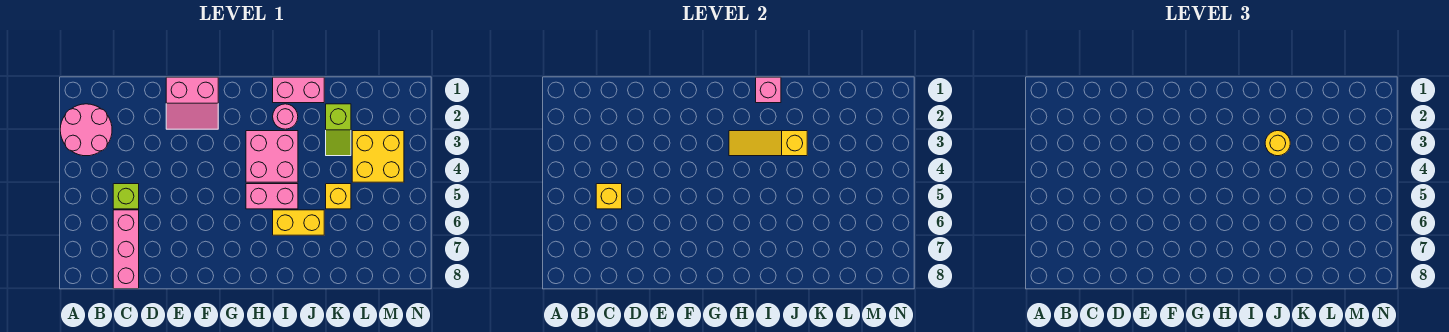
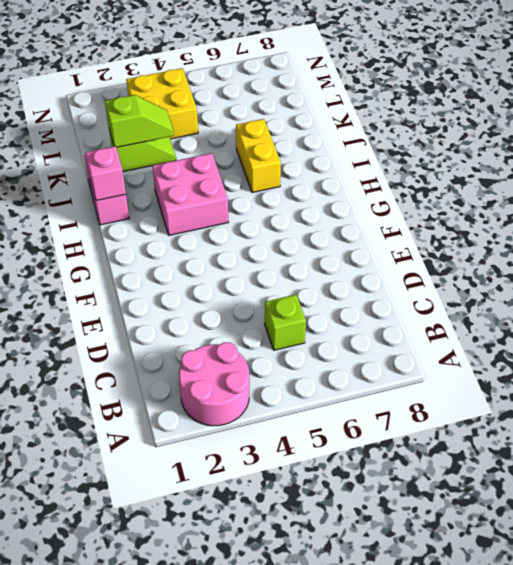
lime 1x2 slope [105,95,174,147] -> none
none -> pink 1x3 brick [113,210,139,289]
none -> pink 2x2 slope [166,77,218,129]
none -> pink 1x2 brick [246,184,298,209]

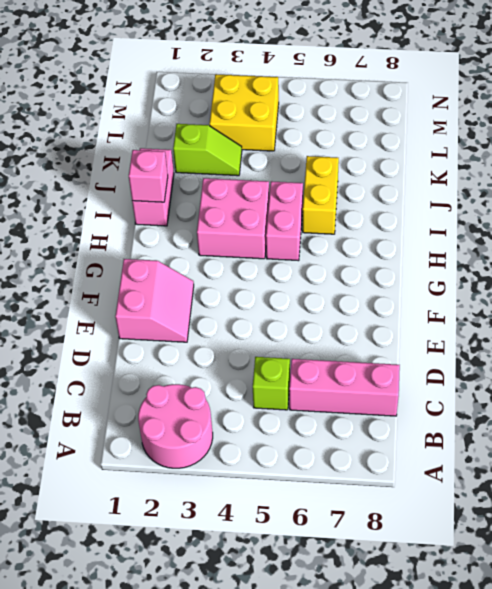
none -> pink 1x1 round brick [273,104,298,129]
none -> yellow 1x1 brick [326,184,351,209]
none -> yellow 1x1 brick [596,184,622,209]

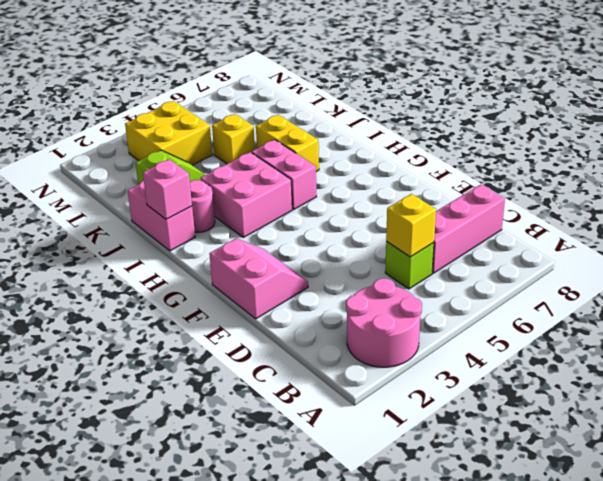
none -> yellow 1x3 slope [729,131,807,156]
none -> yellow 1x1 round brick [1265,131,1290,156]

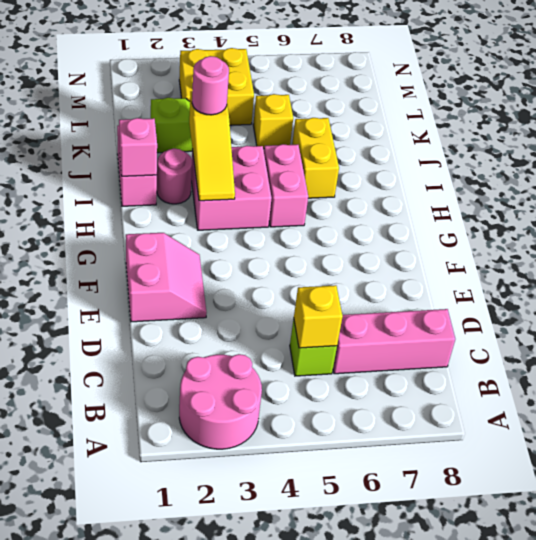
pink 1x1 round brick [192,56,229,115] -> yellow 1x1 round brick [1265,131,1290,156]

